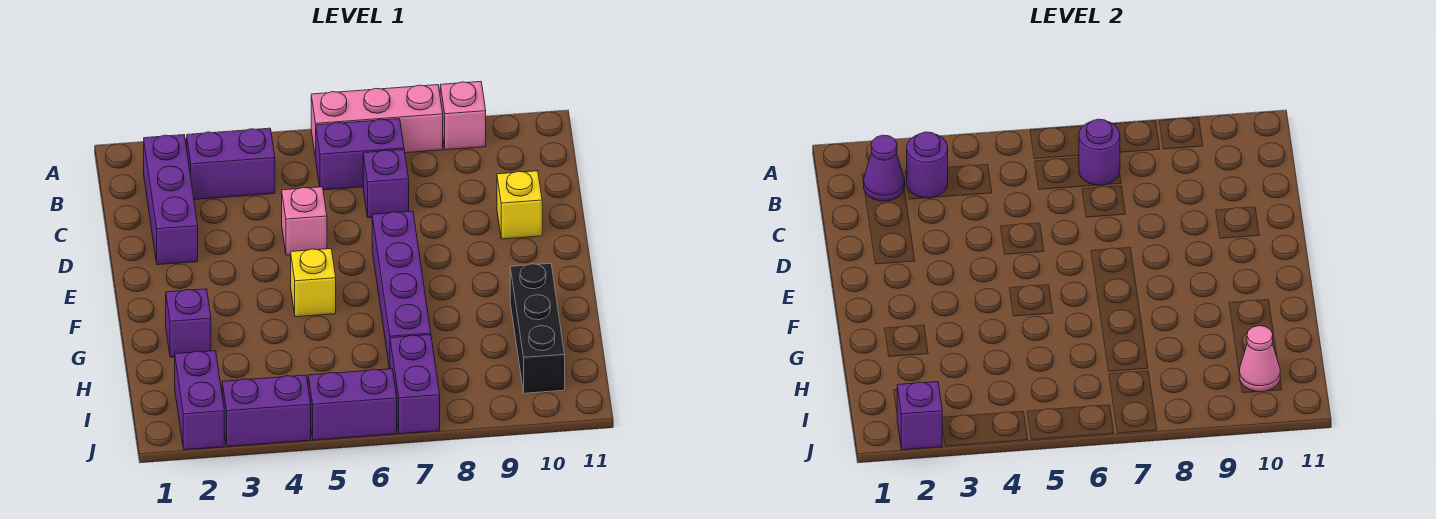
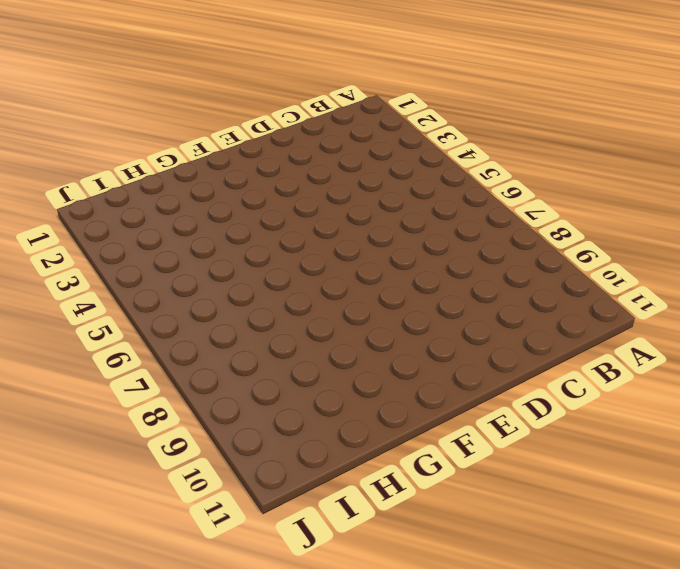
none -> pink 1x3 brick [311,85,443,159]
none -> pink 1x1 brick [440,82,486,150]
none -> purple 1x3 brick [144,135,198,265]

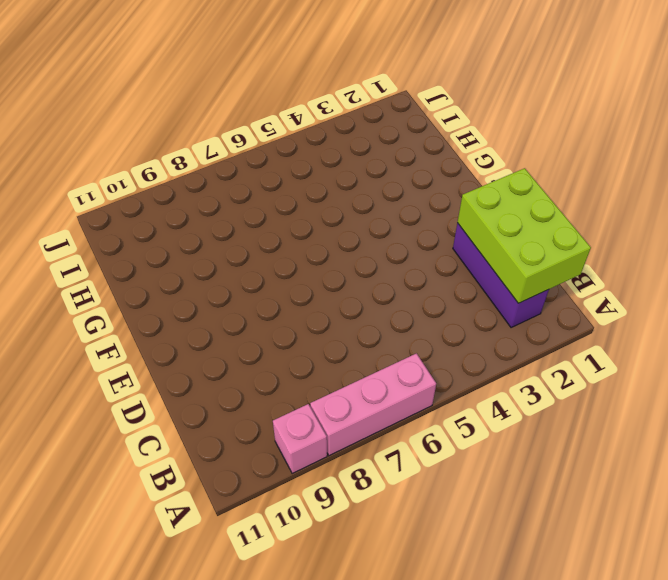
lime 2x3 brick [457,168,591,303] -> purple 1x1 cone [864,135,905,201]
none -> purple 1x2 brick [187,128,275,200]
none -> purple 1x2 brick [316,119,404,190]
none -> purple 1x1 brick [363,150,409,218]

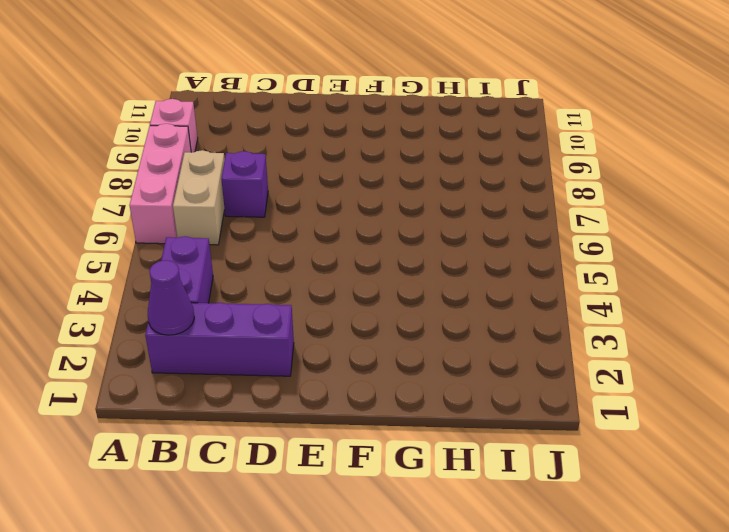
tan 1x2 brick [173,150,225,245] -> purple 1x2 brick [316,119,404,190]
none -> pink 1x1 brick [282,187,327,255]
none -> yellow 1x1 brick [497,171,542,239]
none -> purple 1x4 brick [372,211,431,369]

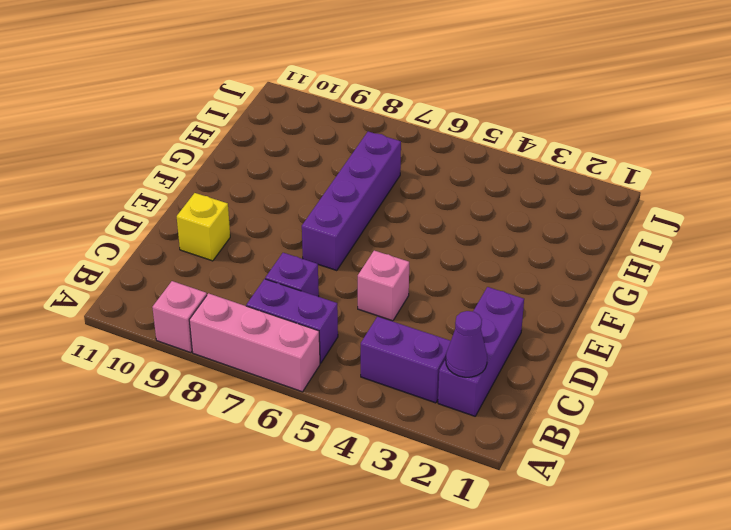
none -> yellow 1x1 brick [291,249,336,317]
none -> purple 1x1 brick [166,289,211,357]
none -> black 1x3 brick [510,263,565,393]

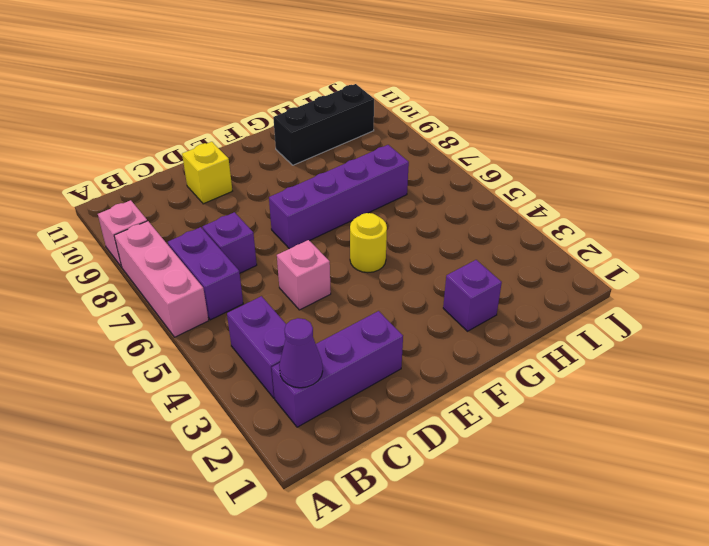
yellow 1x1 round brick [350,213,387,273] -> yellow 1x1 brick [291,249,336,317]
none -> purple 1x2 brick [175,351,224,450]
none -> purple 1x2 brick [390,335,440,434]
none -> purple 1x2 brick [222,375,311,447]

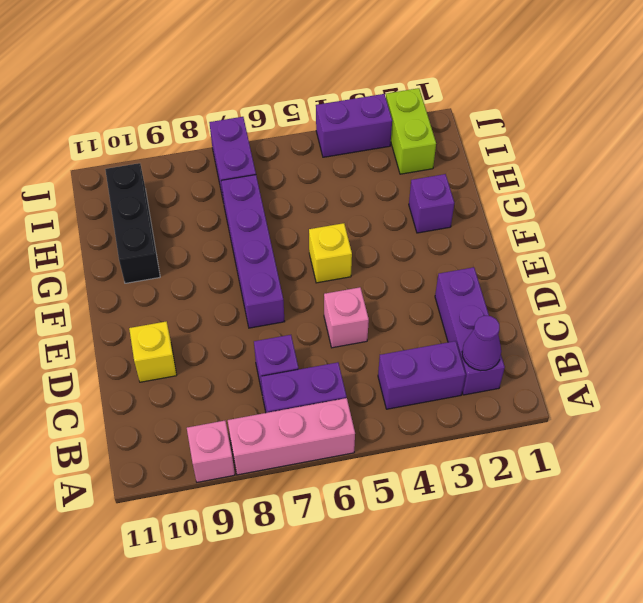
lime 1x2 brick [386,88,436,174] -> purple 1x2 brick [175,351,224,450]
none -> purple 1x2 brick [308,369,397,440]
none -> purple 1x1 round brick [906,132,948,198]
none -> purple 1x1 round brick [1079,119,1120,185]

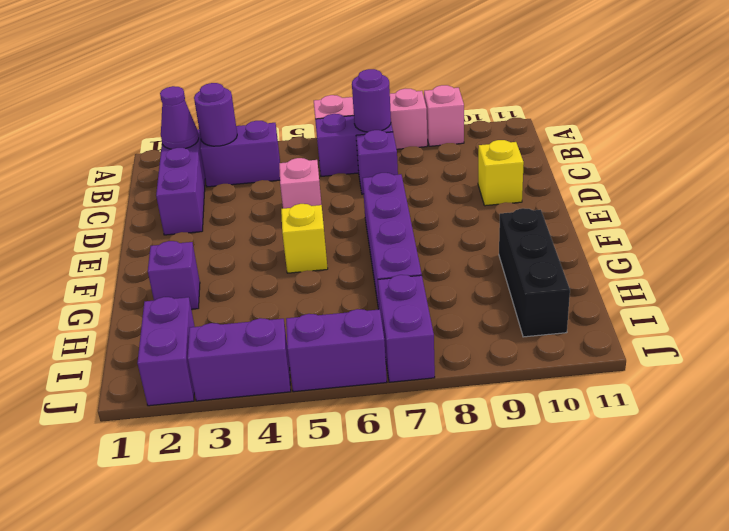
none -> pink 1x1 cone [1239,326,1280,392]
none -> purple 1x1 brick [897,382,942,450]

